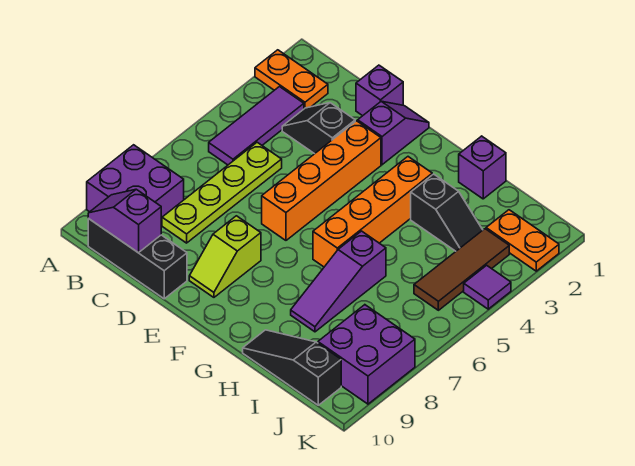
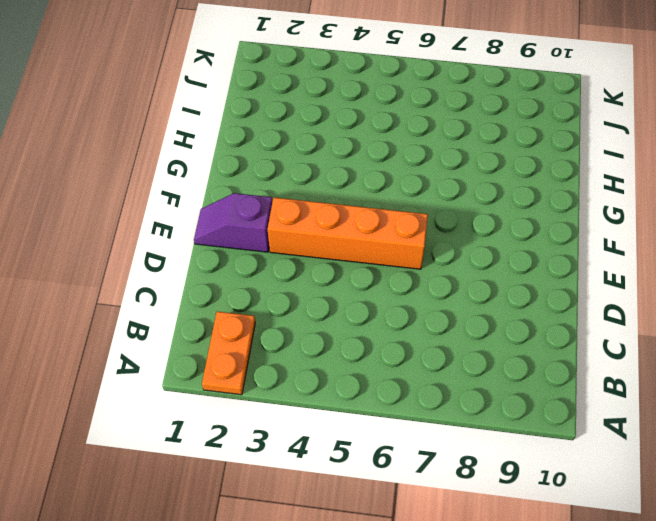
none -> purple 2x2 brick [87,145,184,225]
none -> purple 1x3 tile [209,87,304,165]
none -> black 1x3 brick [88,219,187,299]

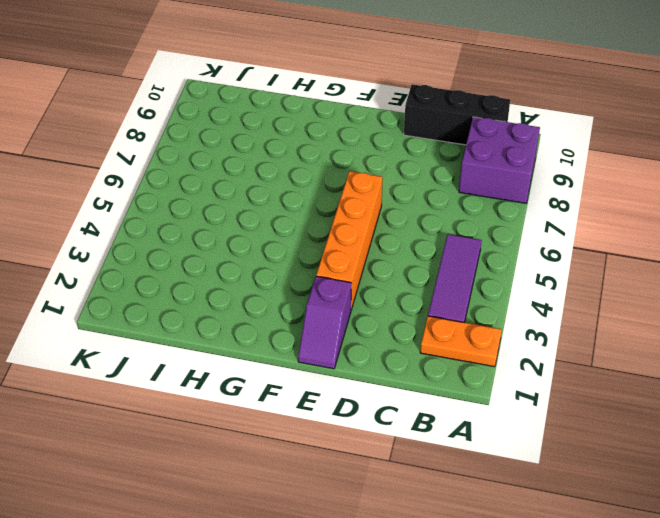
none -> black 1x2 slope [282,103,355,154]
none -> lime 1x4 plate [162,142,282,243]
none -> purple 1x1 brick [356,65,403,116]

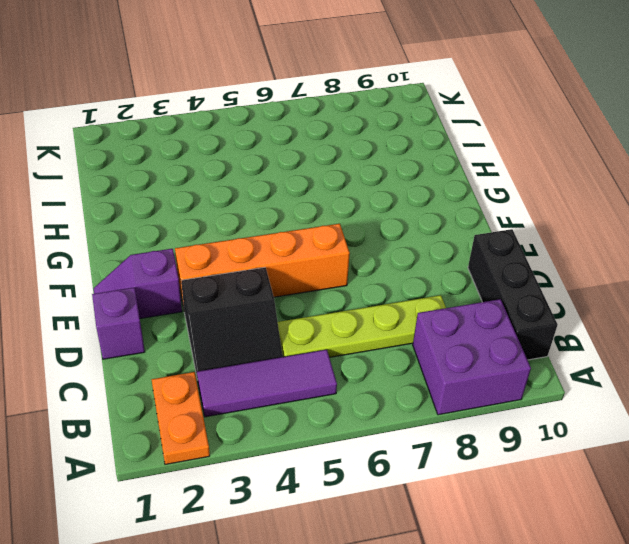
black 2x2 slope [181,267,283,380] -> black 1x2 slope [282,103,355,154]
none -> lime 1x2 slope [189,216,261,297]
none -> orange 1x4 brick [313,157,432,267]
none -> purple 1x1 brick [459,136,506,199]

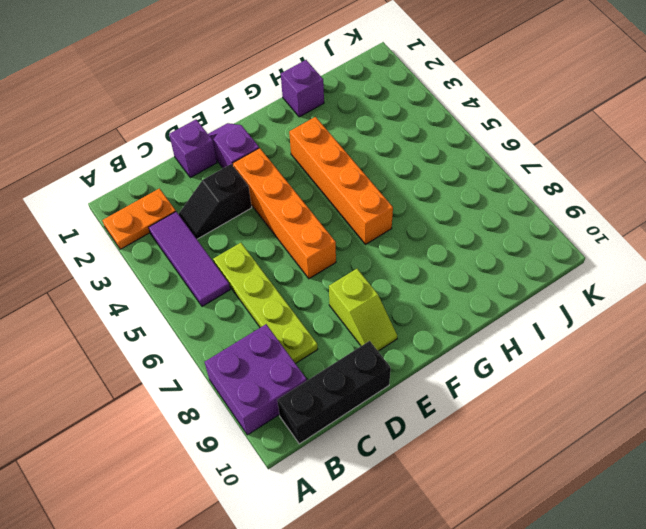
none -> black 1x2 slope [411,174,482,251]
none -> purple 1x3 slope [291,231,386,332]
none -> black 1x3 slope [243,330,341,405]

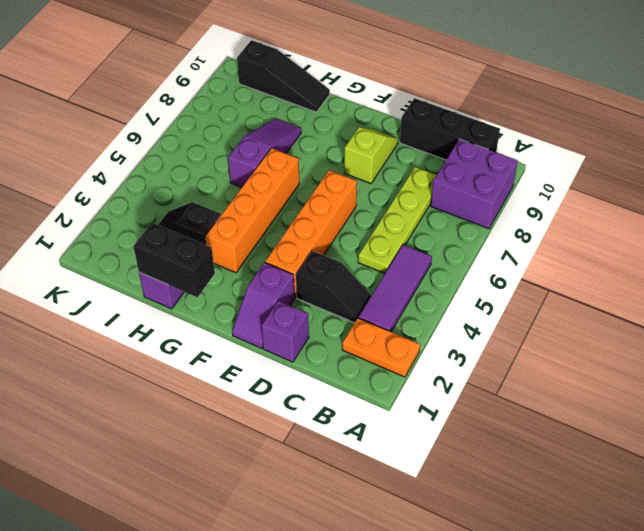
black 1x2 brick [133,223,215,297] -> none
none -> orange 1x2 plate [486,210,559,271]
none -> brown 1x3 tile [414,229,509,310]
none -> purple 2x2 brick [318,305,415,404]

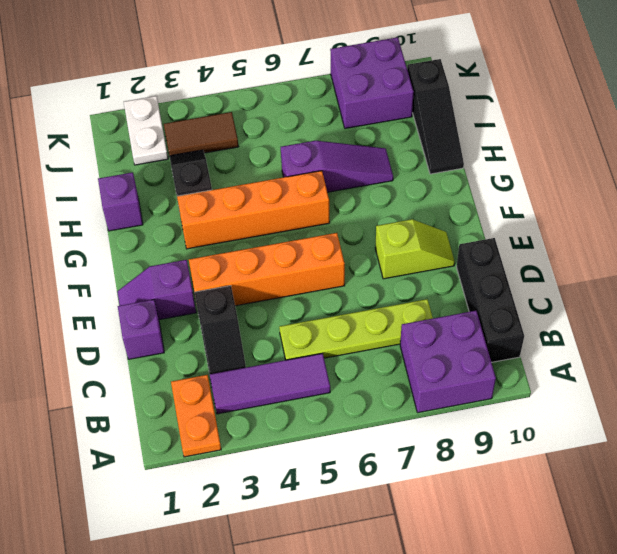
white 1x2 plate [124,96,168,165] -> orange 1x2 plate [486,210,559,271]
brown 1x2 tile [164,112,238,156] -> brown 1x3 tile [414,229,509,310]
none -> purple 1x1 tile [464,265,511,309]
none -> purple 1x2 slope [88,189,161,253]

